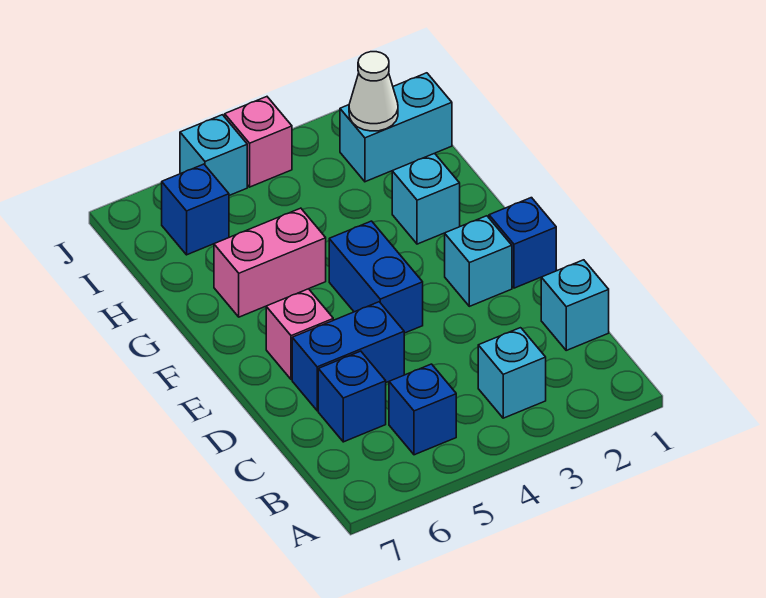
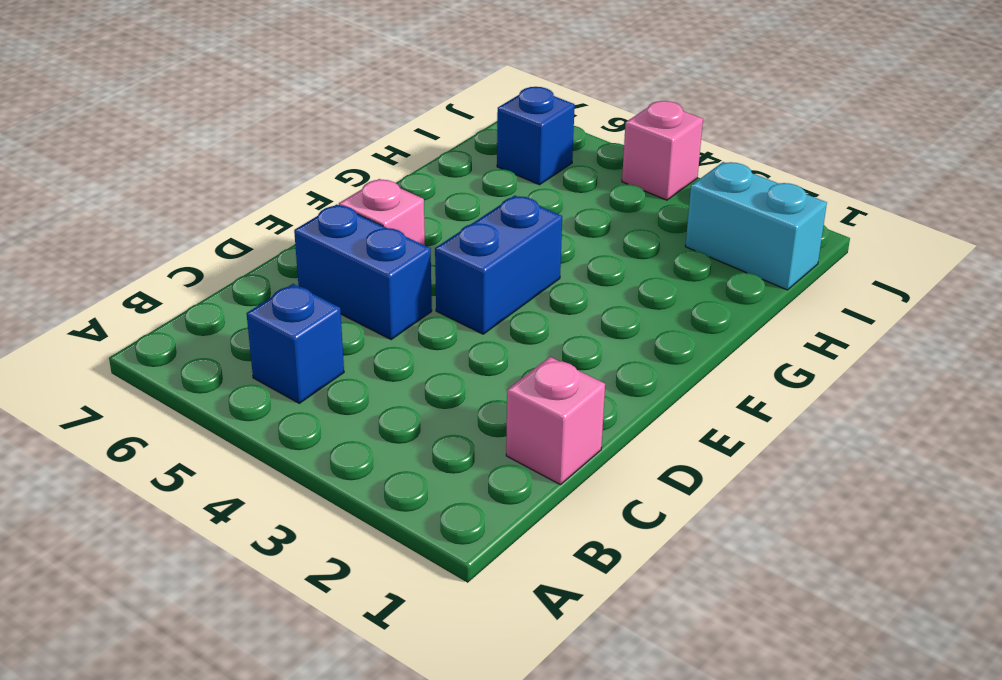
pink 1x1 brick [506,357,605,485] -> cyan 1x1 brick [541,260,609,350]
none -> cyan 1x1 brick [478,328,546,418]
none -> blue 1x1 brick [318,351,386,442]
none -> blue 1x1 brick [489,198,556,288]

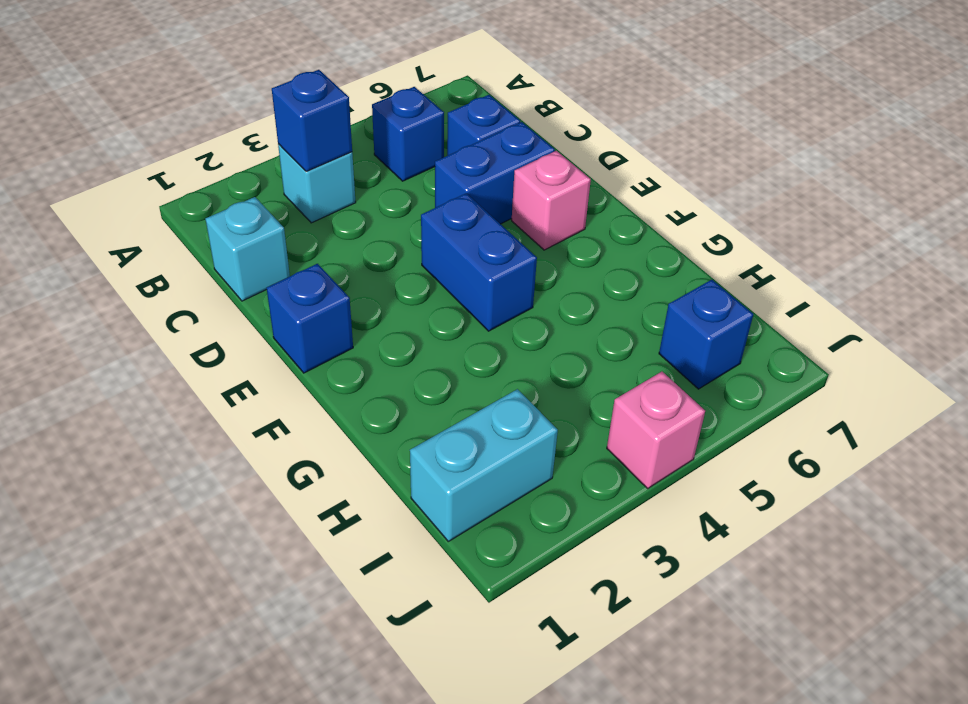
blue 1x1 brick [272,70,352,171] -> none
none -> cyan 1x1 brick [445,216,512,306]
none -> cyan 1x1 brick [392,153,460,244]
none -> pink 1x2 brick [214,208,326,317]

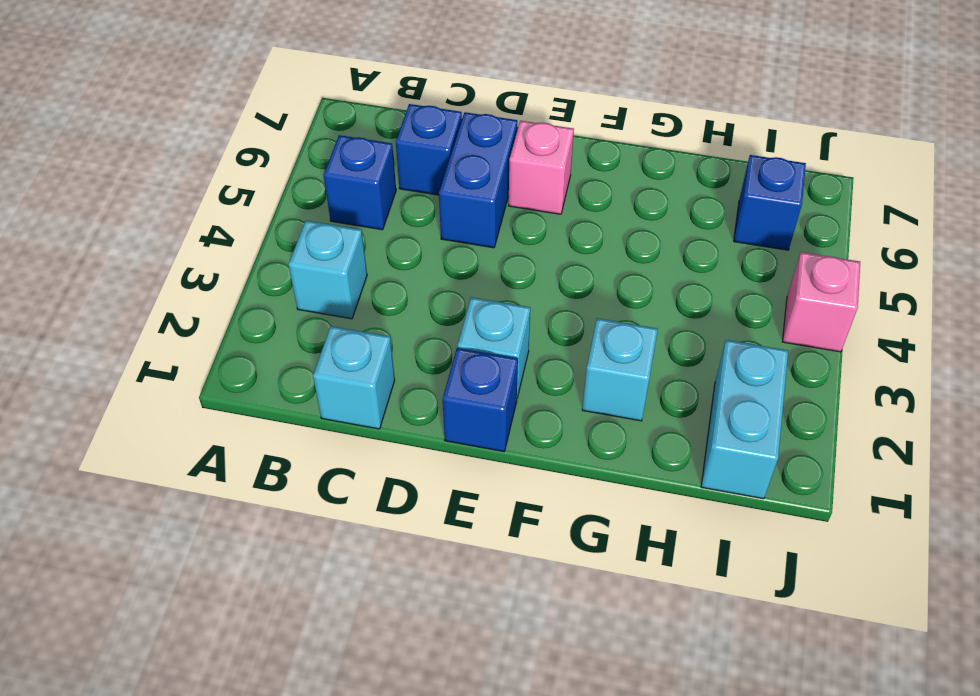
none -> blue 1x2 brick [329,221,423,333]
none -> pink 1x2 brick [214,208,326,317]
none -> cyan 1x1 brick [180,115,247,196]

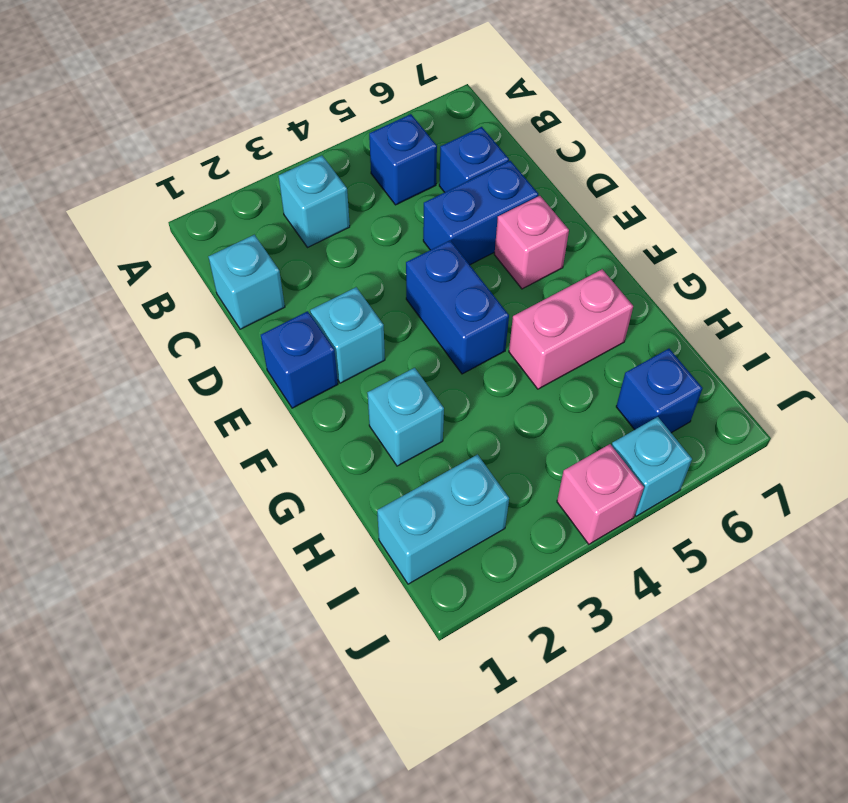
none -> white 1x1 cone [349,52,398,131]

